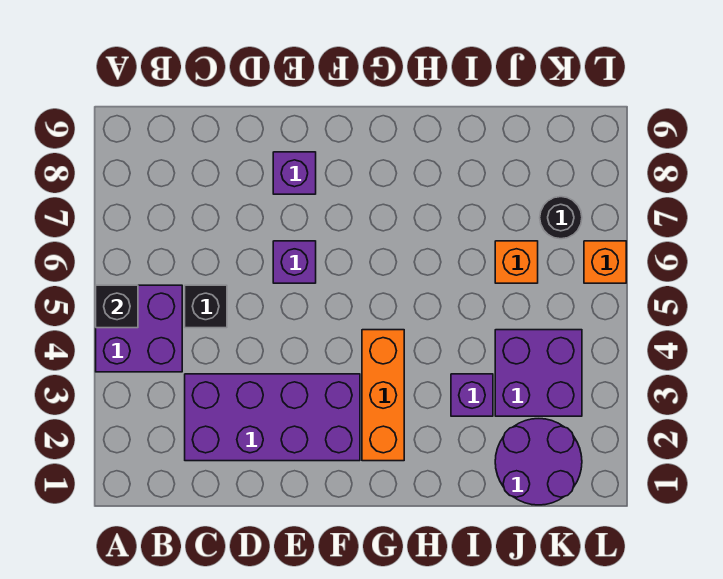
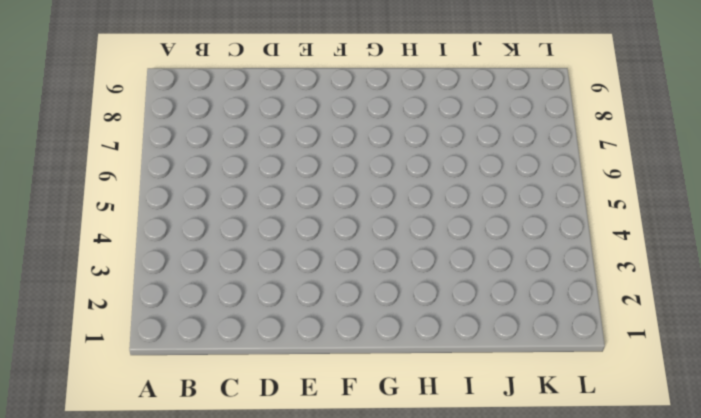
none -> purple 2x2 brick [96,285,182,372]
none -> purple 2x4 brick [185,374,360,461]
none -> black 1x1 brick [185,285,227,328]

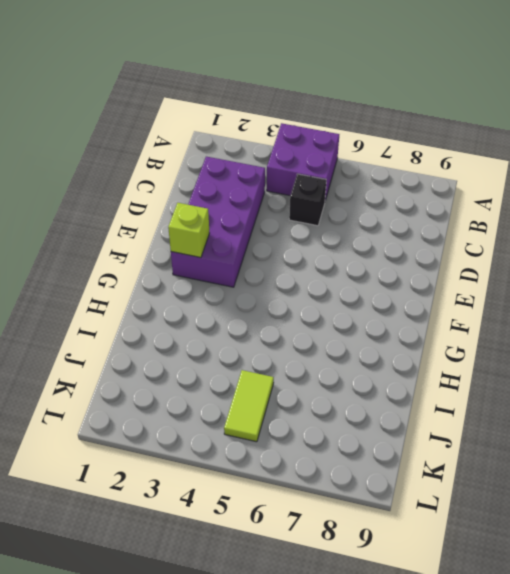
lime 1x1 brick [168,203,209,258] -> none
lime 1x2 tile [224,370,274,442] -> none
none -> purple 1x1 brick [273,241,316,283]
none -> purple 1x1 brick [273,152,316,194]
none -> orange 1x3 brick [362,330,404,461]

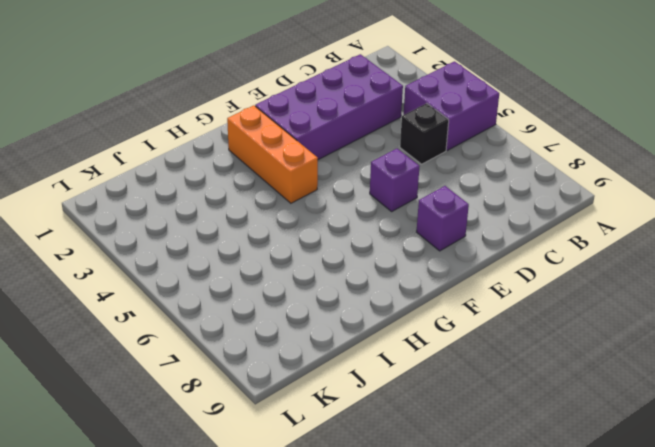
none -> purple 1x1 brick [451,374,493,416]
none -> purple 2x2 round brick [495,419,582,505]
none -> purple 2x2 brick [495,330,582,416]

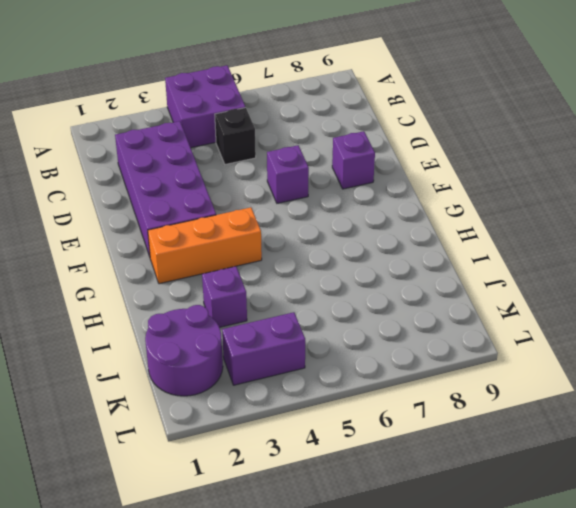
purple 1x2 brick [222,312,305,385] -> purple 2x2 brick [495,330,582,416]
none -> orange 1x1 brick [495,241,538,283]
none -> black 1x1 round brick [540,197,582,239]
none -> orange 1x1 brick [584,241,626,283]

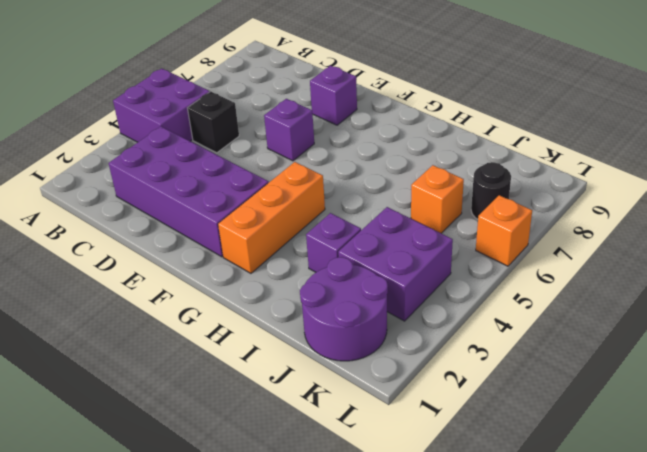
none -> black 1x1 brick [96,285,138,328]

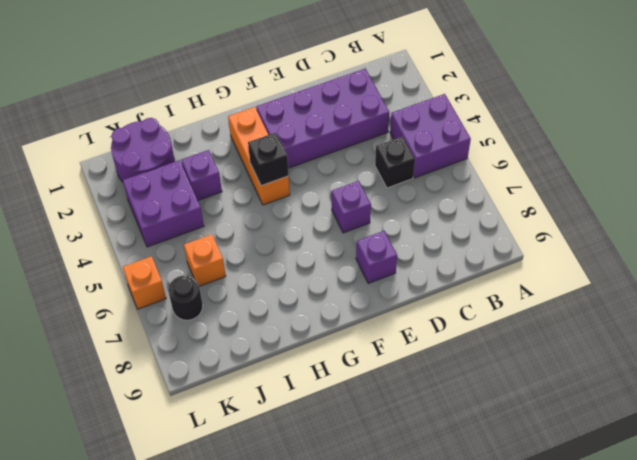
black 1x1 brick [248,133,289,186] -> black 1x1 brick moved to [96,285,138,328]

